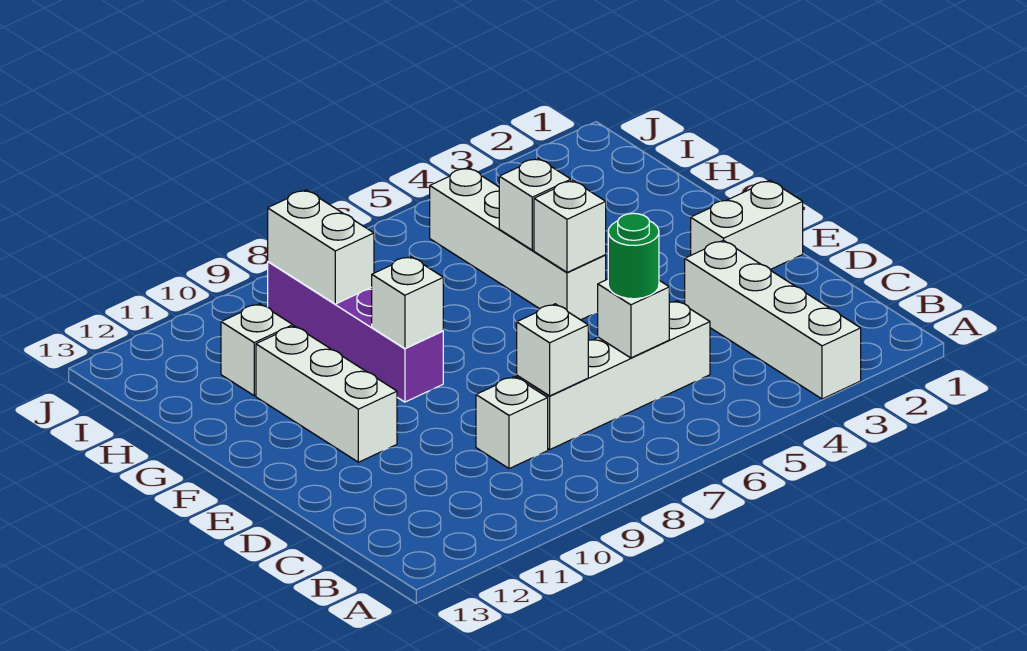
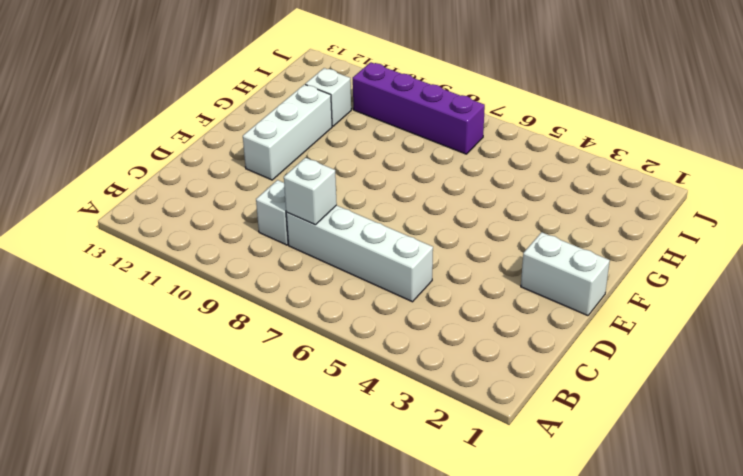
purple 1x4 brick [353,62,485,154] -> purple 1x4 brick turned to [268,262,443,402]
none -> white 1x4 brick [685,240,861,399]
none -> white 1x4 brick [430,168,606,320]
none -> white 1x1 brick [598,279,669,358]

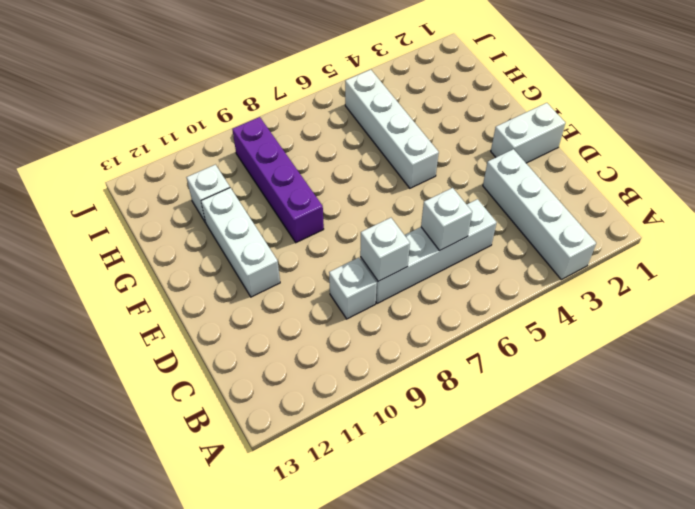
none -> white 1x1 brick [534,180,606,272]
none -> white 1x1 brick [372,256,443,348]
none -> white 1x1 brick [499,158,571,250]

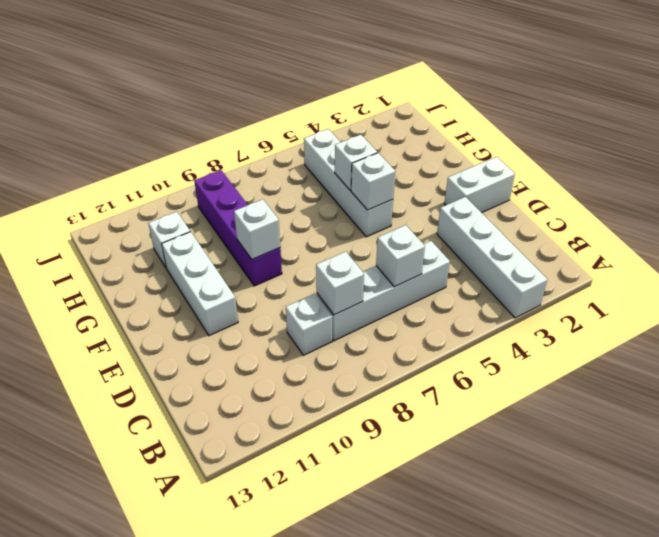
none -> white 1x2 brick [268,190,374,304]
none -> green 1x1 round brick [608,213,659,299]

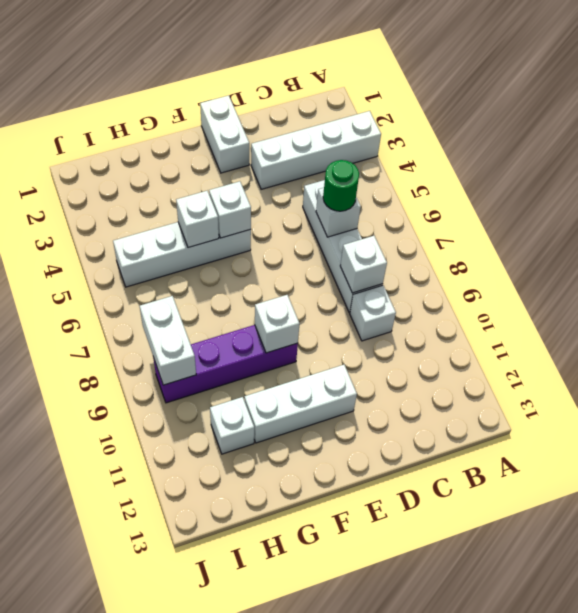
white 1x2 brick [140,296,196,385] -> white 1x2 brick turned to [268,190,374,304]

